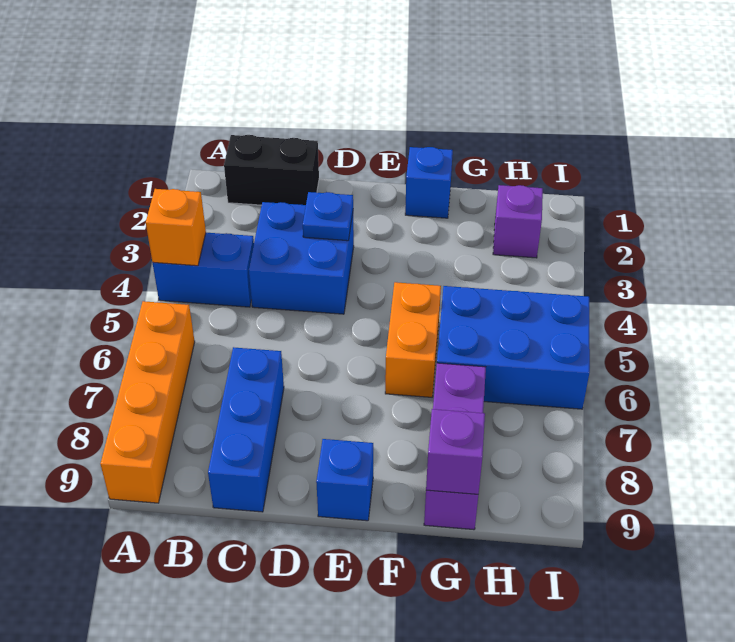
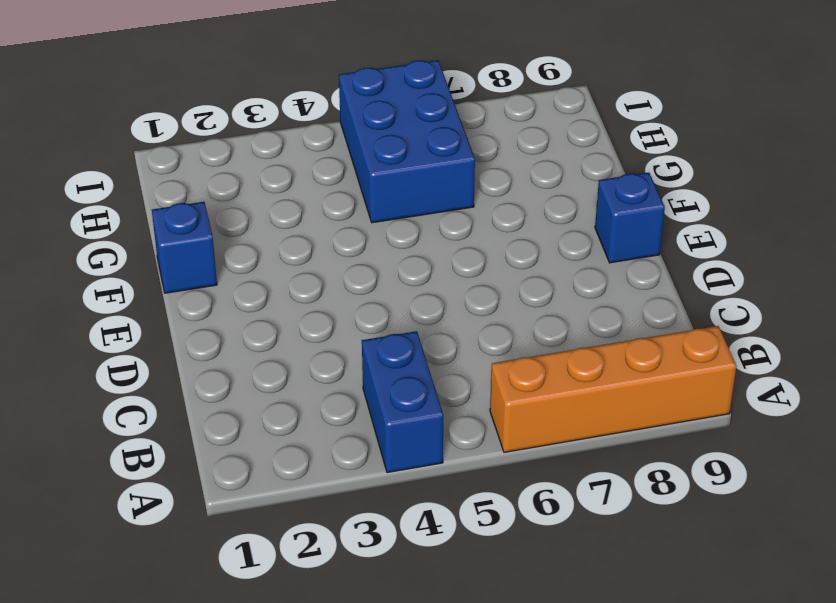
none -> black 1x2 brick [224,135,319,205]
none -> blue 2x2 brick [249,202,354,314]
none -> blue 1x3 brick [208,347,284,512]

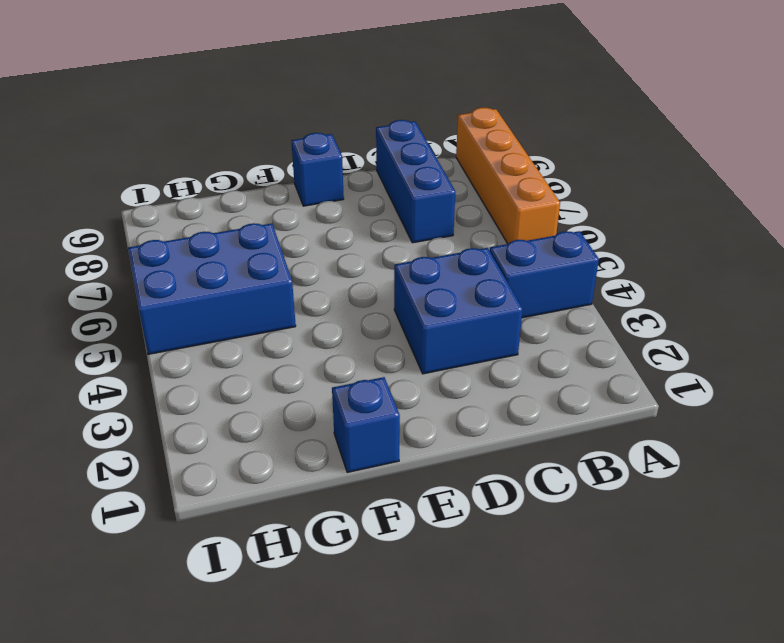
none -> black 1x2 brick [224,135,319,205]
none -> orange 1x2 brick [385,282,441,397]
none -> purple 1x3 brick [424,363,486,530]

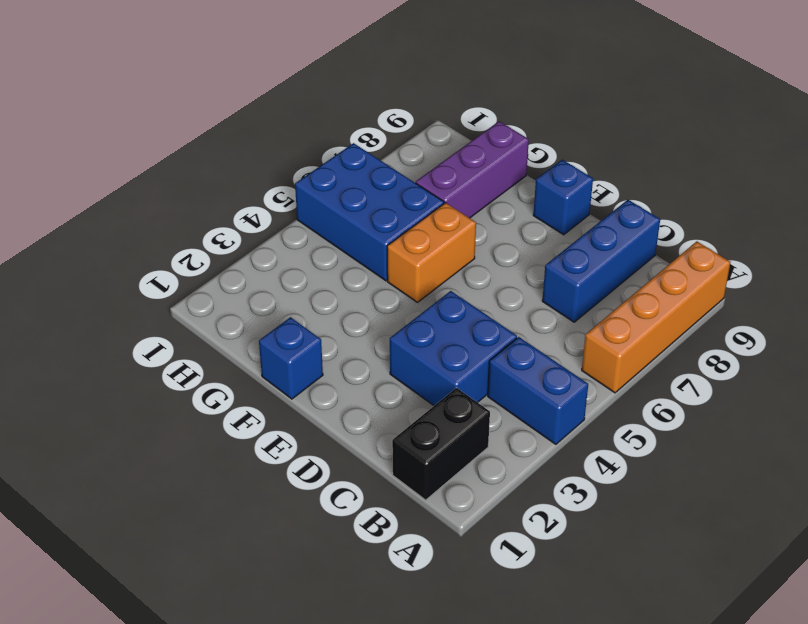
black 1x2 brick [392,388,490,500] -> black 1x2 brick turned to [224,135,319,205]
none -> purple 1x1 brick [493,185,543,258]
none -> orange 1x1 brick [146,189,206,266]
none -> blue 1x1 plate [303,192,353,241]

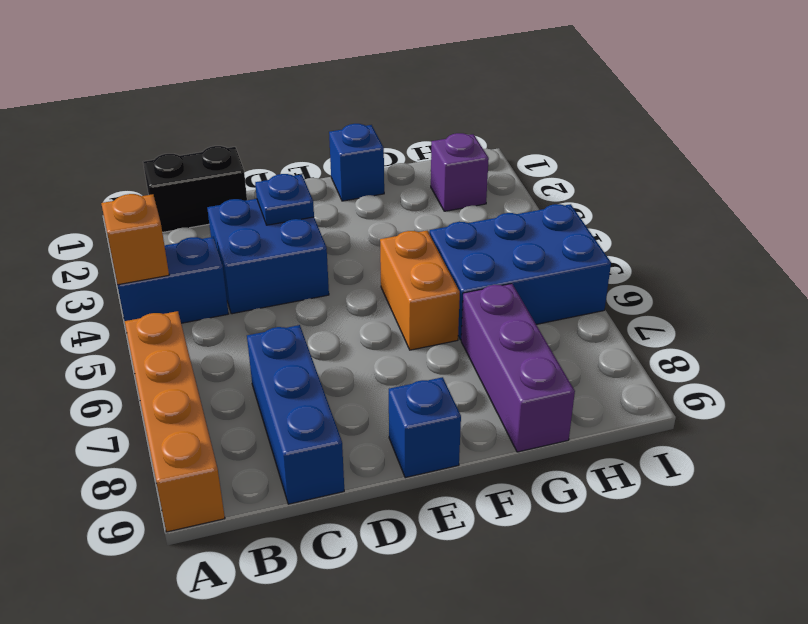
none -> purple 1x1 brick [426,409,485,494]

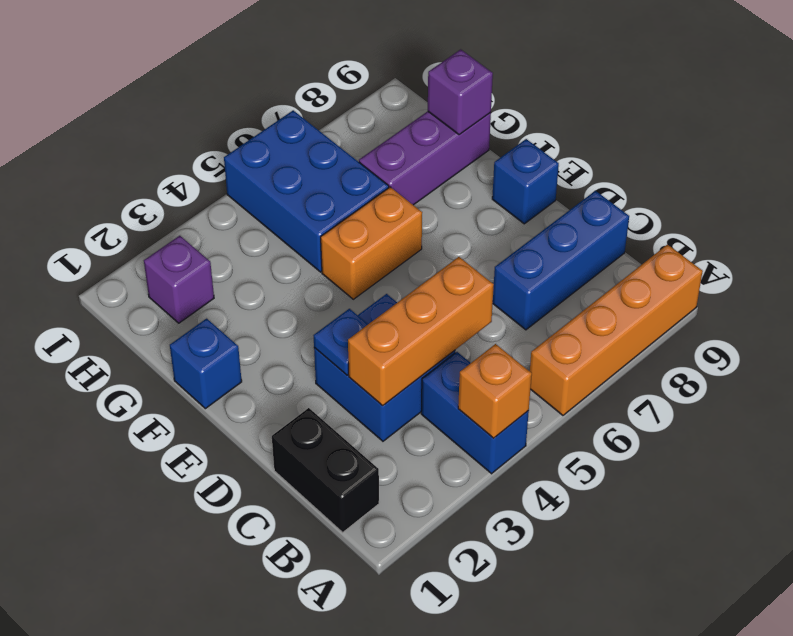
orange 1x3 brick [348,257,494,406] -> none

